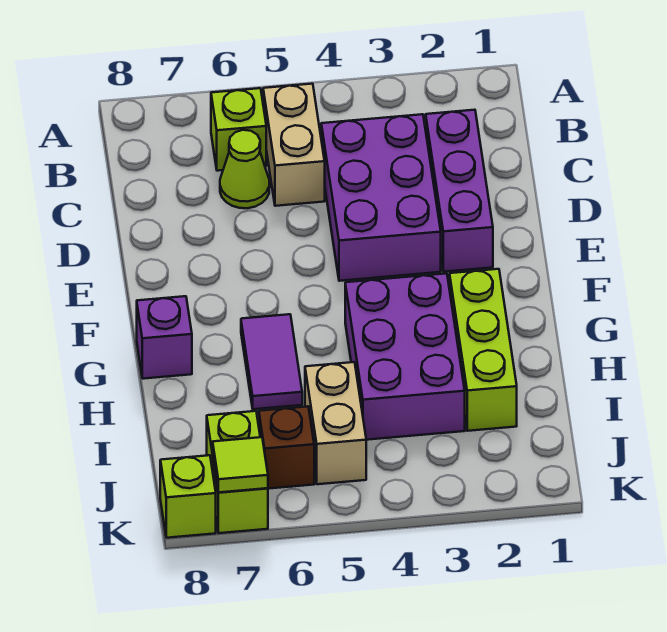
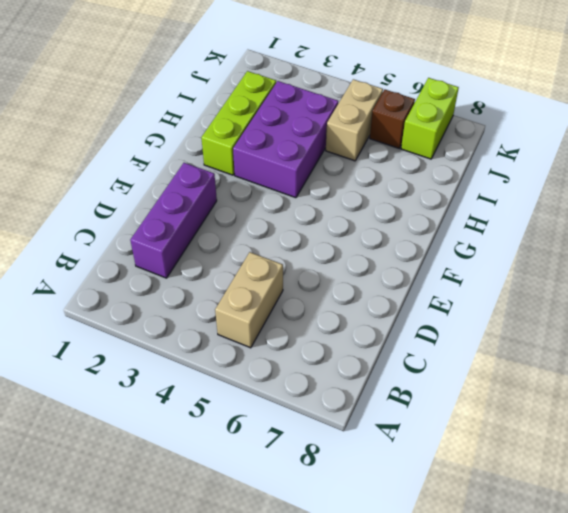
none -> lime 1x1 brick [211,88,266,171]
none -> purple 2x3 brick [321,114,441,281]
none -> lime 1x1 cone [220,130,270,208]

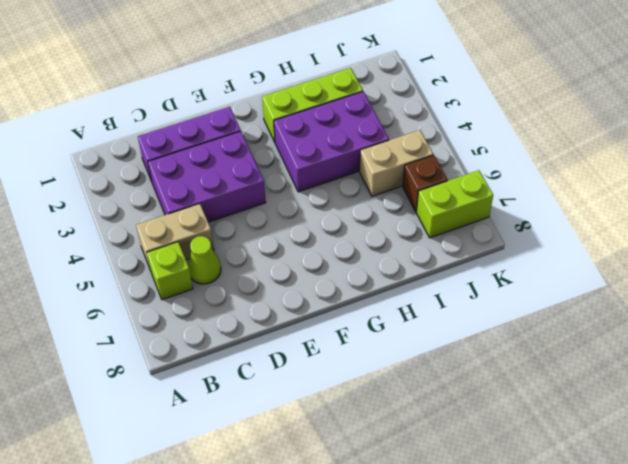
none -> purple 1x2 tile [241,314,302,409]
none -> purple 1x1 brick [137,296,192,379]
none -> lime 1x1 brick [160,455,216,538]

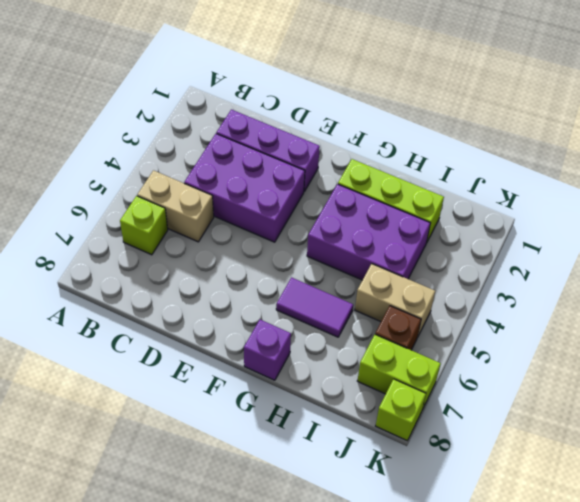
none -> lime 1x1 cone [220,130,270,208]
none -> lime 1x1 tile [213,437,268,493]

